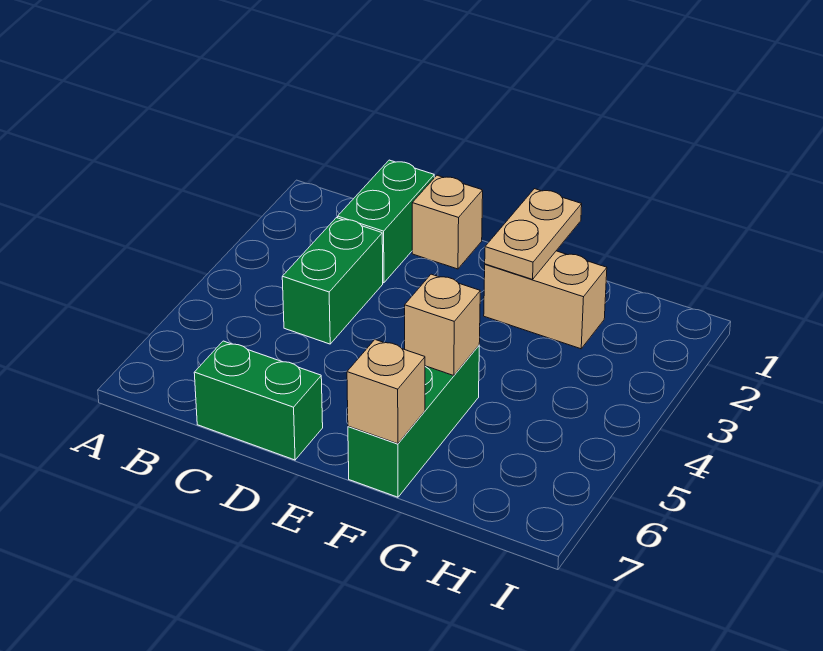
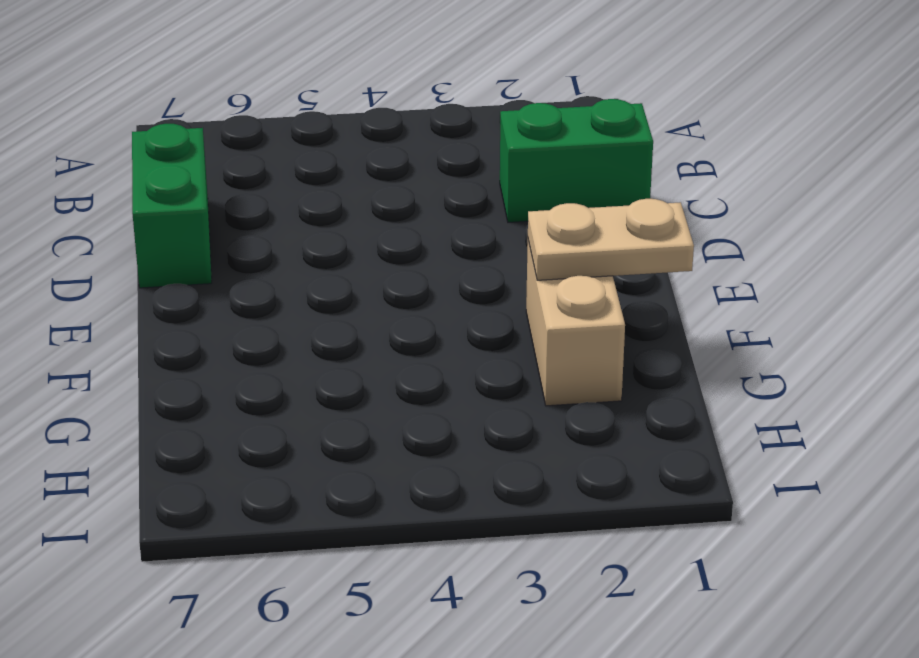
none -> green 1x2 brick [282,218,383,344]
none -> tan 1x1 brick [412,175,483,269]

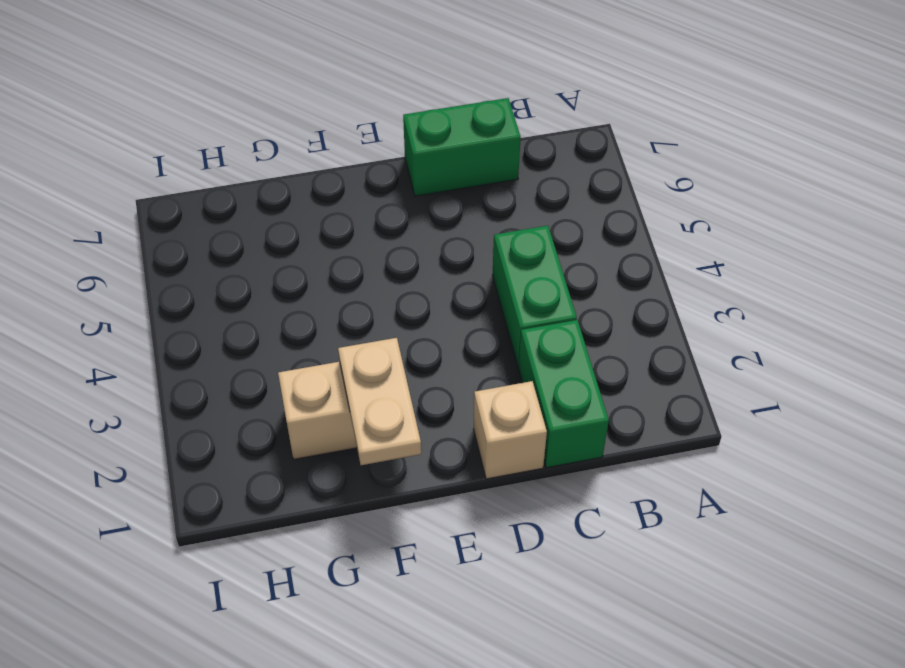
none -> green 1x3 brick [348,346,479,497]
none -> tan 1x1 brick [405,274,480,376]

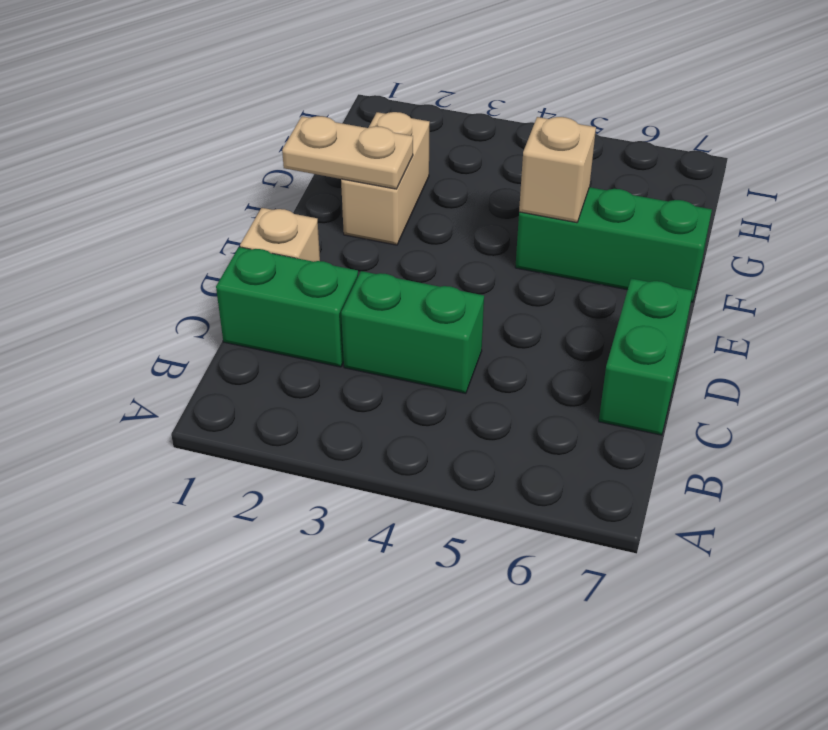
none -> tan 1x1 brick [347,340,425,444]

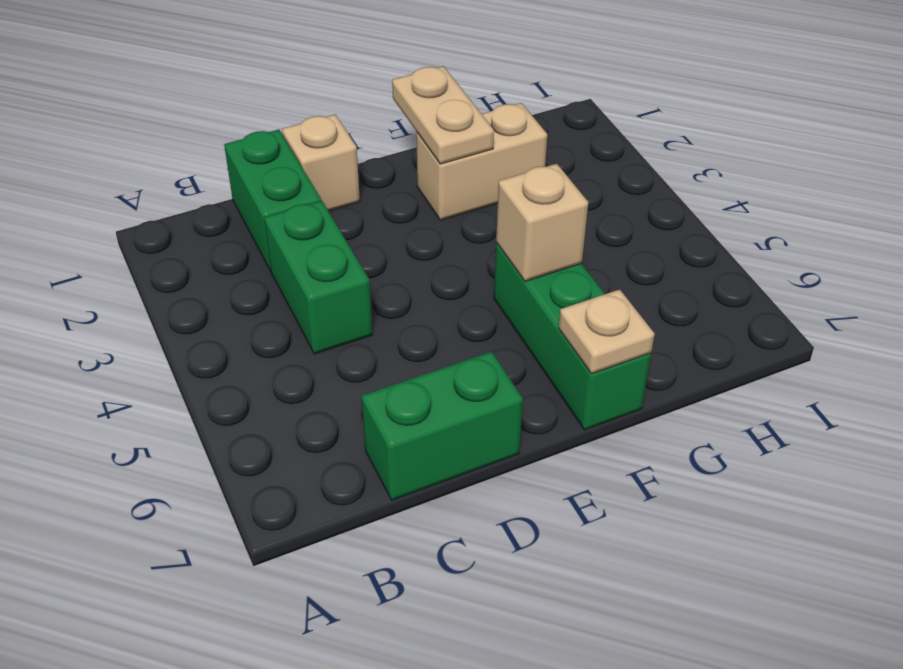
tan 1x1 plate [559,289,655,374] -> tan 1x1 brick [347,340,425,444]

